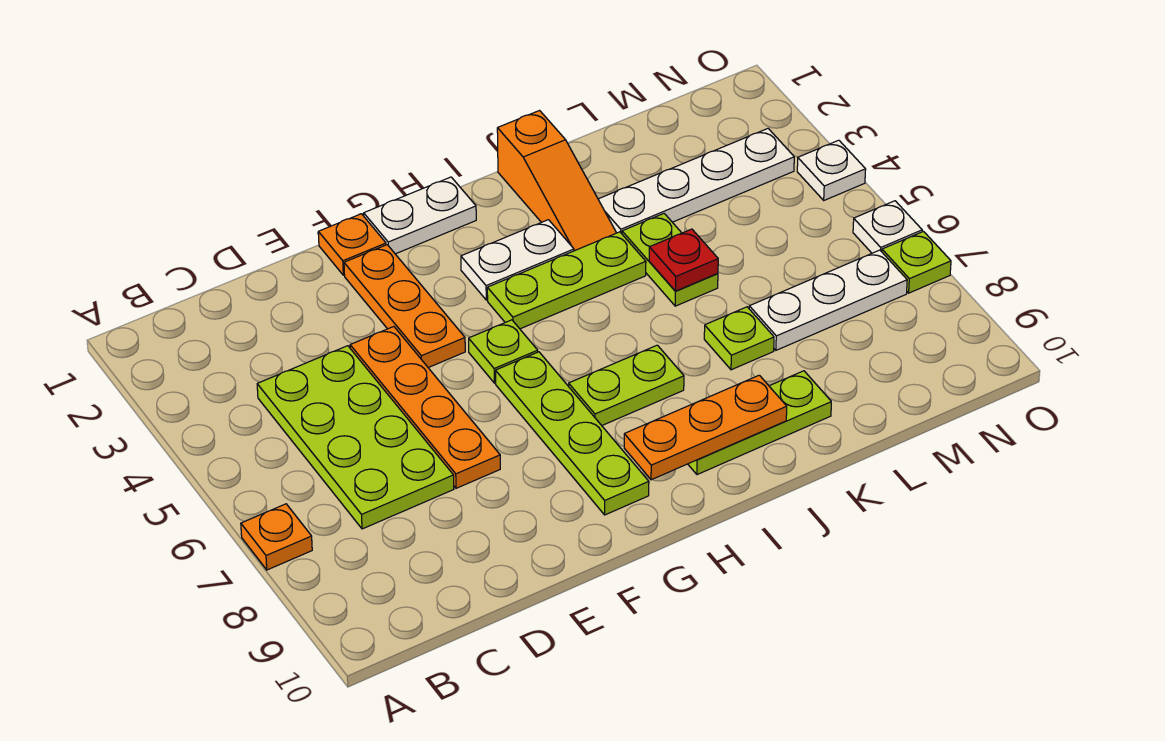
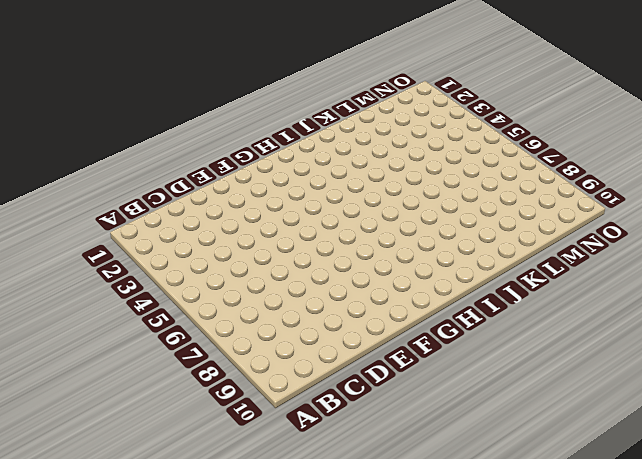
none -> orange 1x1 plate [241,504,312,570]
none -> lime 2x4 plate [257,346,454,529]
none -> orange 1x4 plate [350,327,500,488]

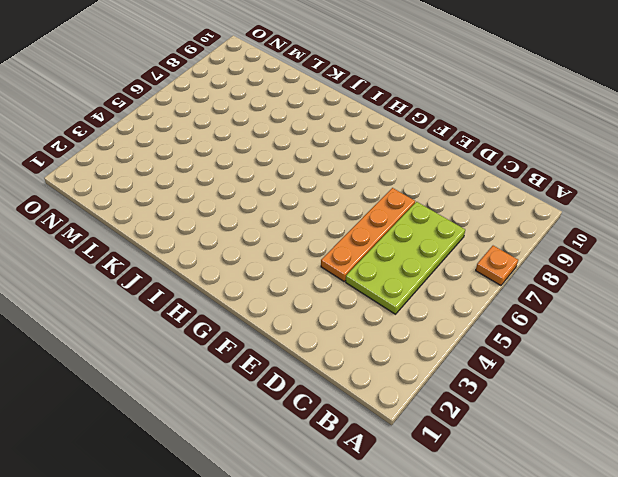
none -> orange 1x1 plate [318,214,386,275]
none -> orange 1x3 plate [344,245,465,368]
none -> white 1x2 plate [364,177,476,254]

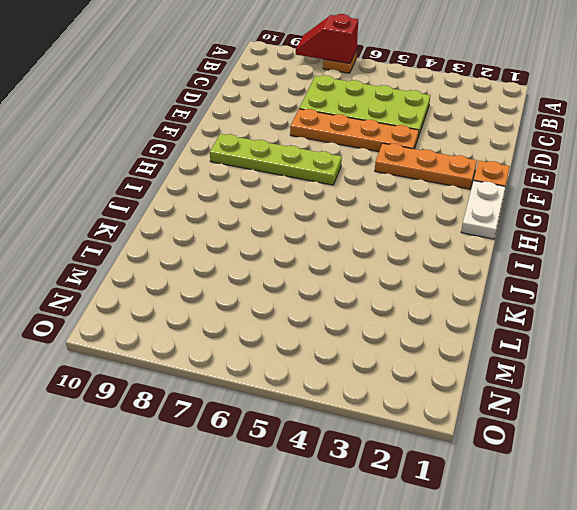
red 1x2 slope [296,14,358,64] -> none
none -> lime 1x1 plate [469,320,538,383]
none -> white 1x2 plate [461,220,574,300]
none -> lime 1x3 plate [487,232,646,329]

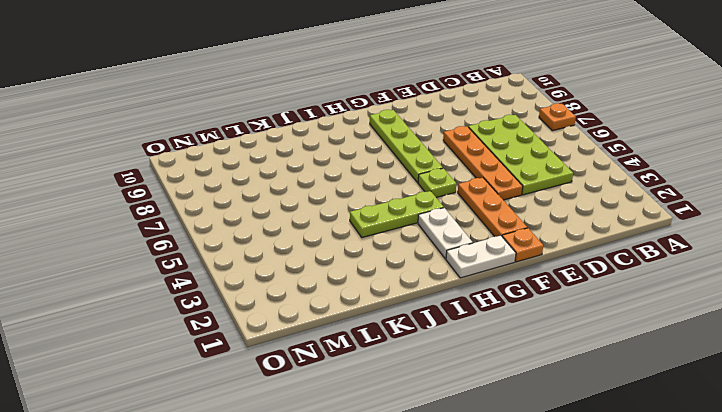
white 1x2 plate [418,208,473,259] -> white 1x2 plate turned to [461,220,574,300]
none -> lime 1x2 plate [569,345,684,425]
none -> lime 1x3 plate [688,371,831,475]
none -> orange 1x3 slope [497,111,616,251]

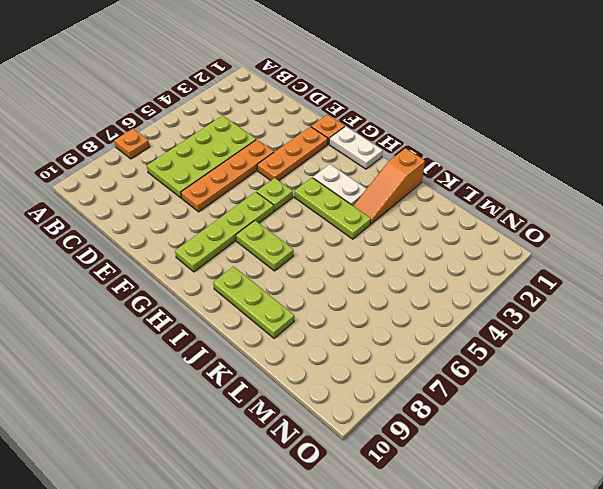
none -> white 1x4 plate [598,129,794,234]
none -> lime 1x2 plate [622,214,718,306]
none -> lime 1x1 plate [704,307,774,370]

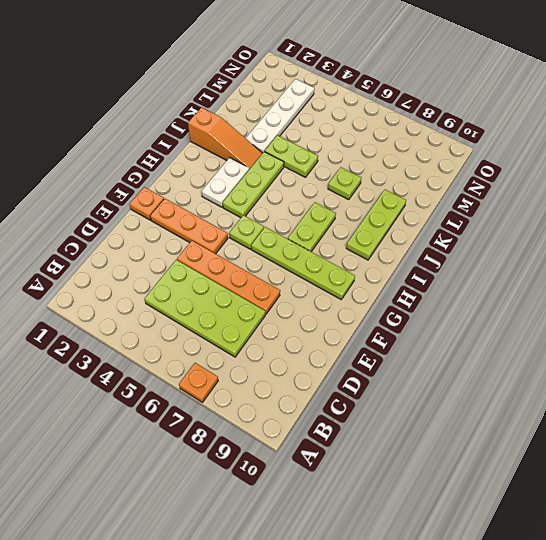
none -> white 1x2 plate [364,177,476,254]
none -> white 1x3 plate [749,250,907,350]
none -> white 1x1 plate [797,140,866,200]

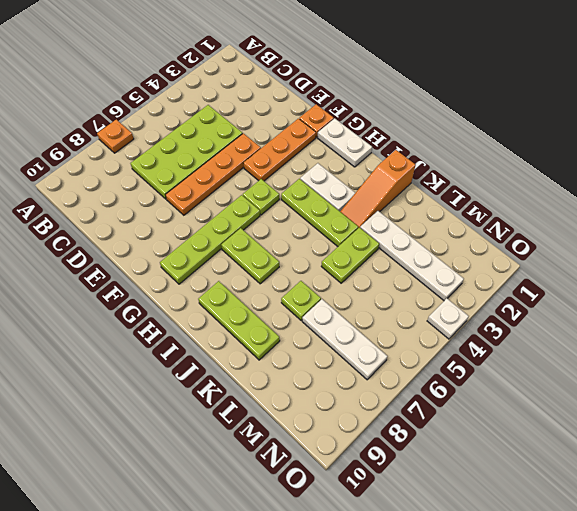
none -> white 1x1 plate [853,201,922,253]
none -> lime 1x1 plate [882,232,951,293]
none -> orange 1x3 plate [624,375,787,480]

